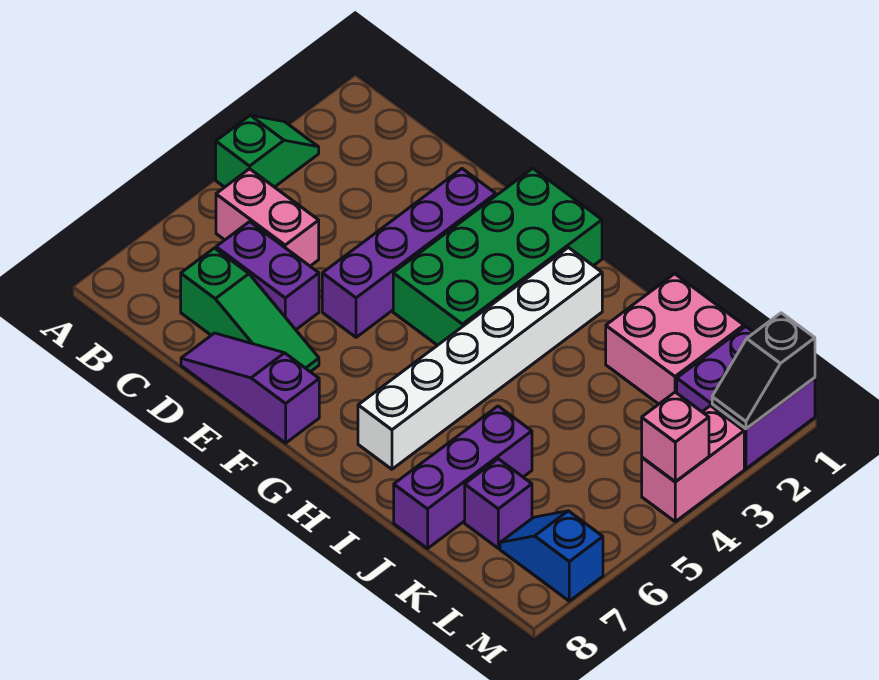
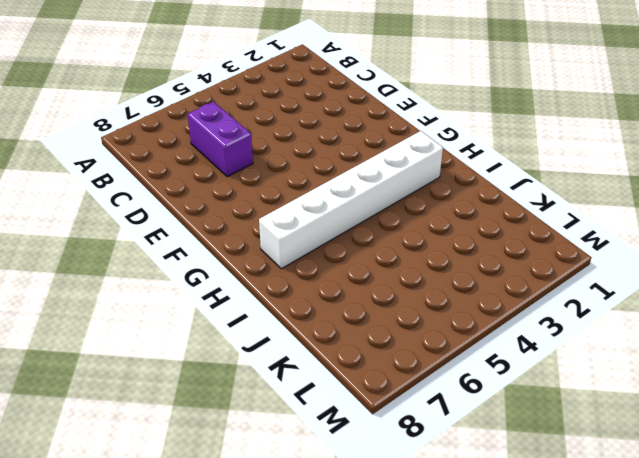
none -> green 1x2 slope [216,115,319,187]
none -> pink 1x2 brick [216,169,319,266]
none -> green 1x3 slope [181,248,319,372]

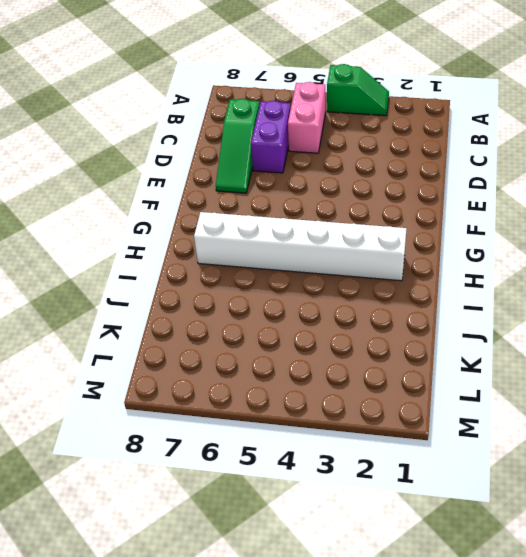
none -> purple 1x3 slope [181,333,319,443]
none -> purple 1x4 brick [322,169,496,337]
none -> green 2x4 brick [393,168,602,345]

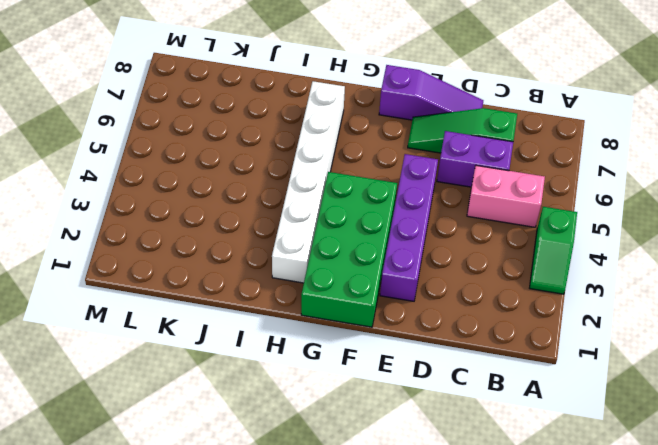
none -> pink 2x2 brick [606,274,744,404]
none -> purple 1x3 brick [394,406,532,548]
none -> purple 1x1 brick [465,459,532,548]

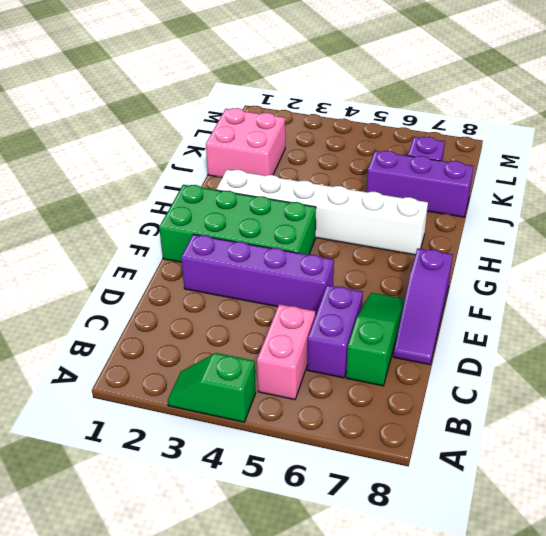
none -> purple 2x2 brick [677,326,815,469]
none -> blue 1x2 slope [500,511,603,601]
none -> pink 1x2 brick [642,406,744,522]

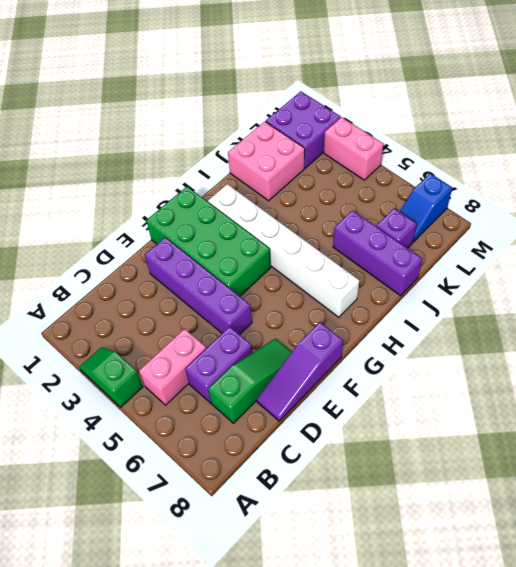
none -> black 1x2 slope [712,313,815,429]
none -> pink 1x1 brick [642,392,709,482]

